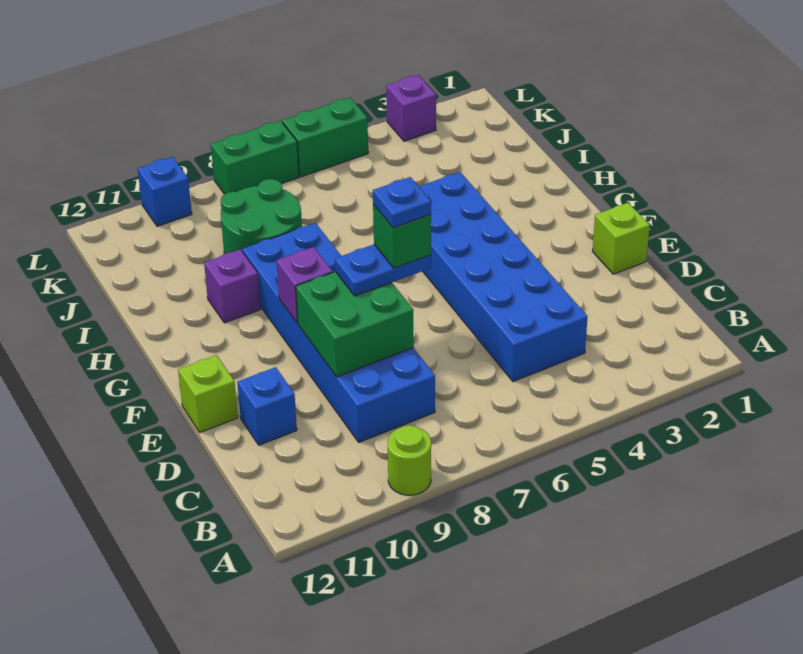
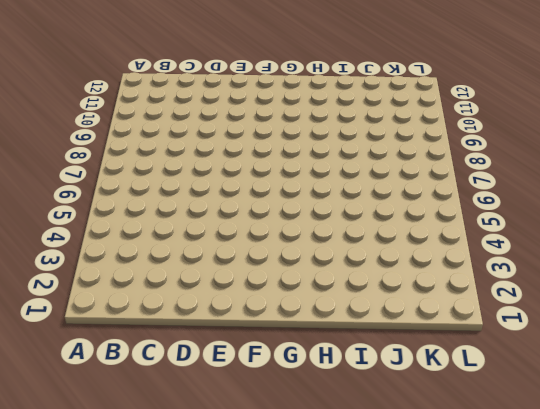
none -> lime 1x1 round brick [387,425,431,495]
none -> blue 2x6 brick [419,172,588,381]
none -> blue 2x6 brick [242,223,435,442]

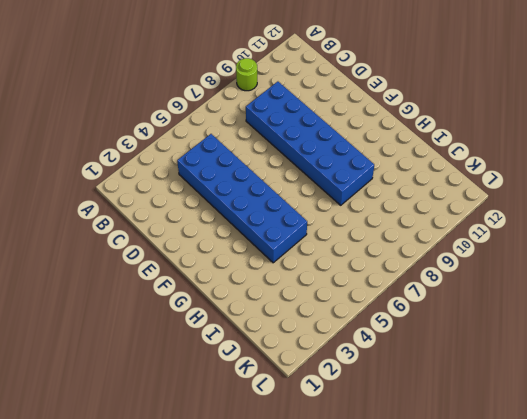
none -> blue 1x1 brick [237,367,297,445]
none -> lime 1x1 brick [592,203,650,274]
none -> lime 1x1 brick [178,355,238,432]

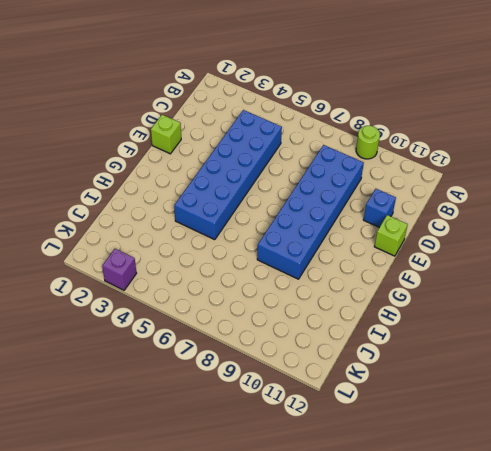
none -> purple 1x1 brick [204,250,260,323]
none -> green 2x2 round brick [221,179,302,254]
none -> green 1x2 brick [282,98,368,177]

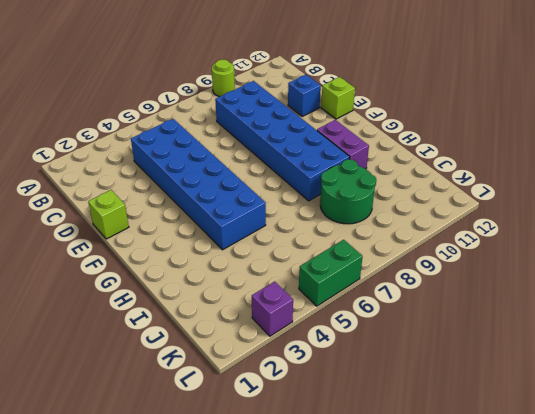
purple 1x2 brick [317,120,369,169] -> purple 1x1 brick [204,250,260,323]
none -> green 1x2 brick [211,121,299,194]
none -> blue 1x1 brick [138,157,192,226]
none -> green 2x2 brick [296,272,414,377]

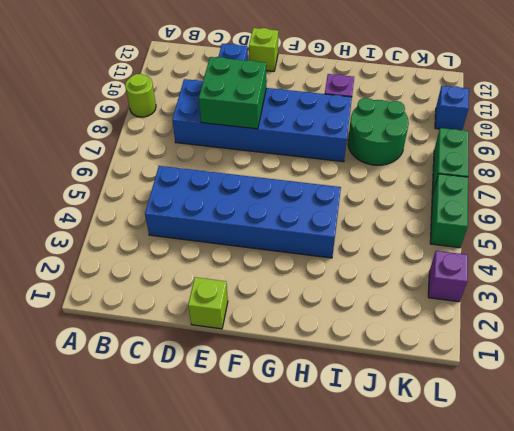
none -> purple 1x1 brick [276,247,333,323]
none -> blue 1x2 plate [335,245,431,296]
none -> green 1x1 brick [373,204,431,268]

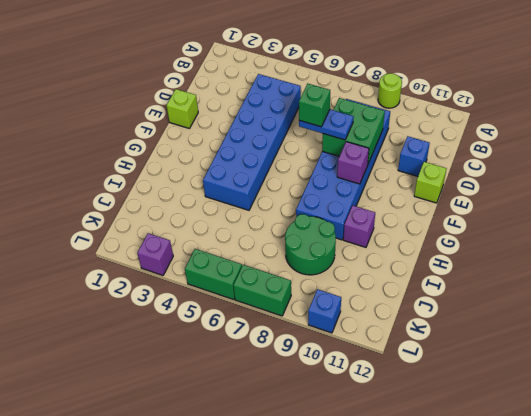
none -> blue 1x1 plate [373,177,431,228]

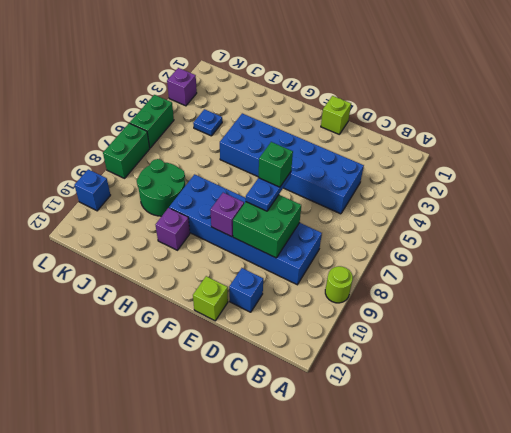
blue 1x1 plate [193,109,222,136] -> blue 1x1 plate moved to [373,177,431,228]

